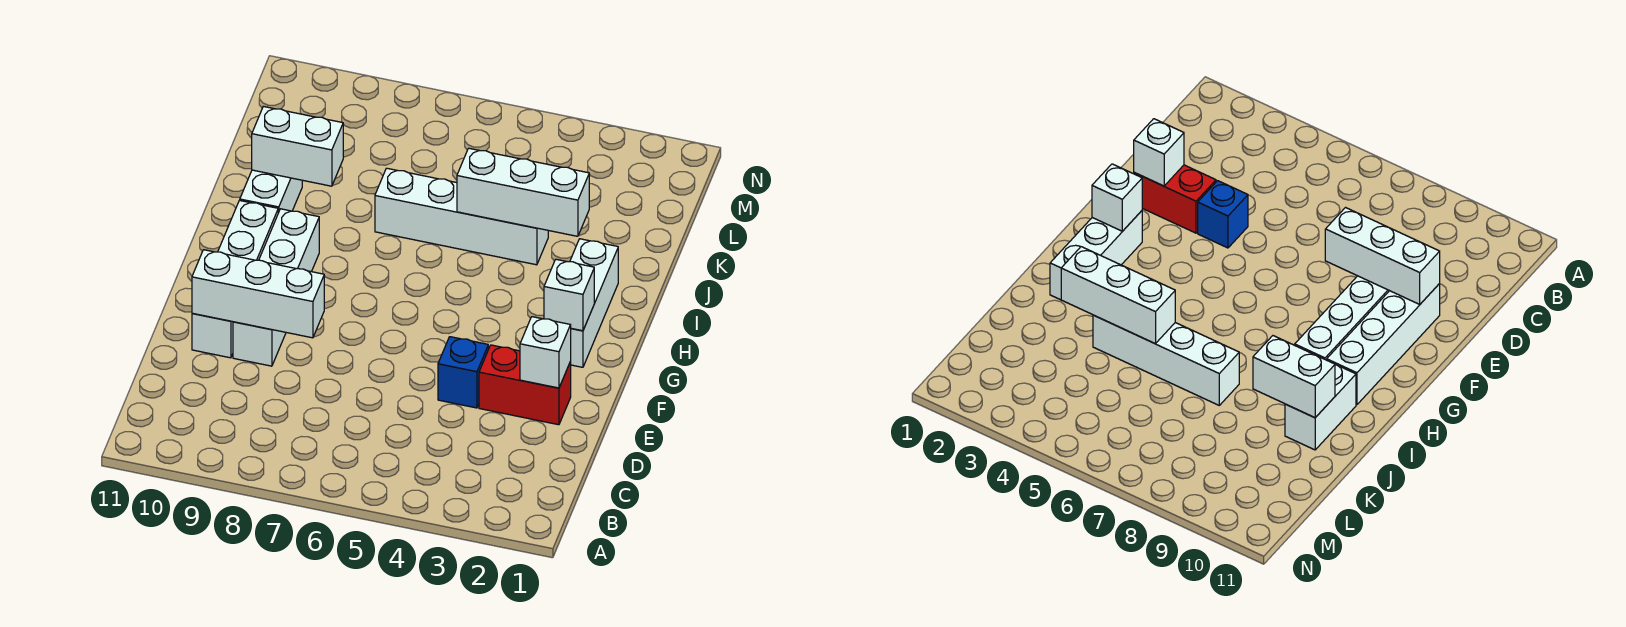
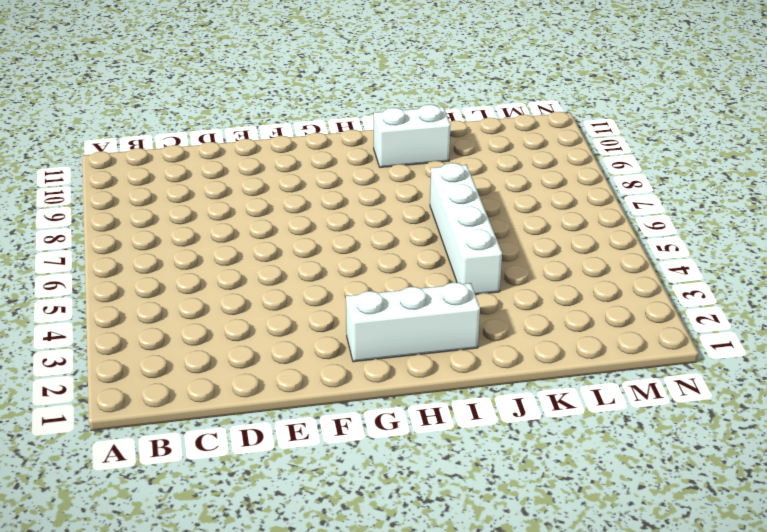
none -> red 1x2 brick [479,345,571,425]
none -> blue 1x1 brick [438,337,488,408]
none -> white 1x4 brick [233,209,319,366]

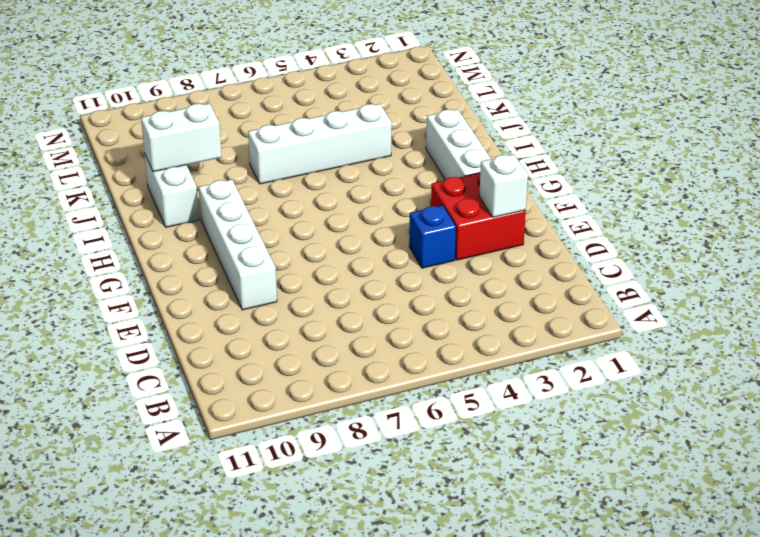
red 2x2 brick [431,172,526,260] -> red 1x2 brick [479,345,571,425]
none -> white 1x4 brick [192,200,278,358]
none -> white 1x3 brick [192,250,324,338]
none -> white 1x1 brick [544,259,594,331]

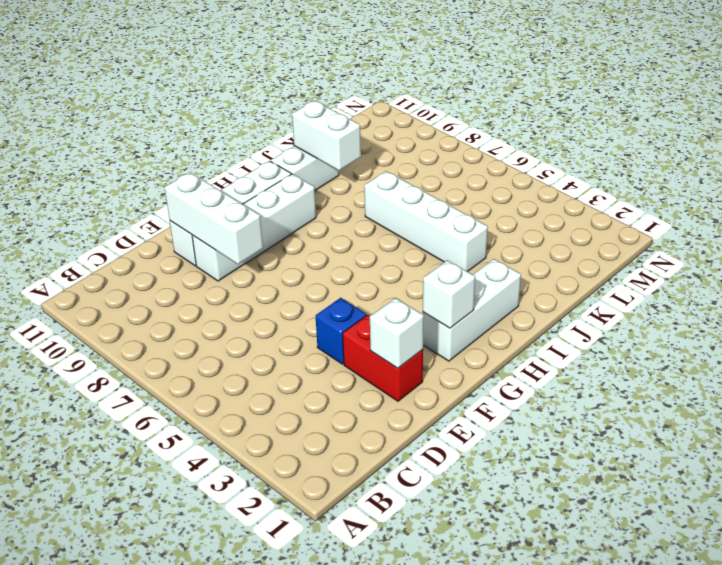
none -> white 1x3 brick [457,148,589,236]

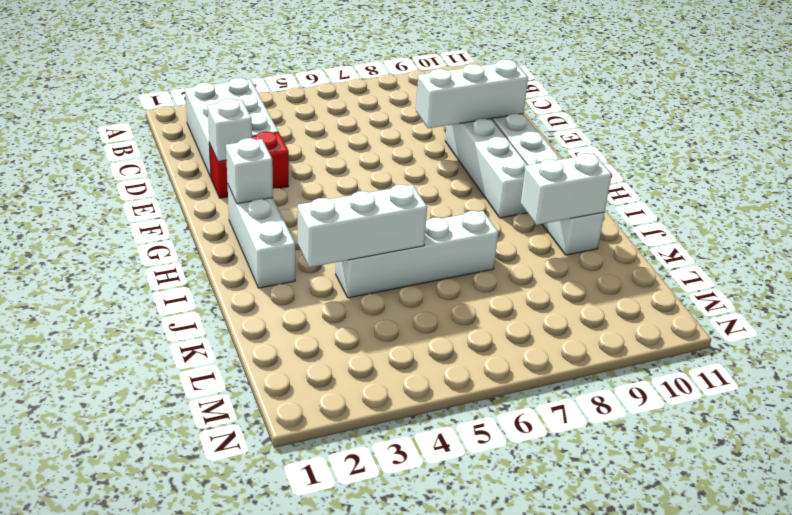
white 2x3 brick [185,78,278,177] -> none
none -> blue 1x1 brick [438,337,488,408]

